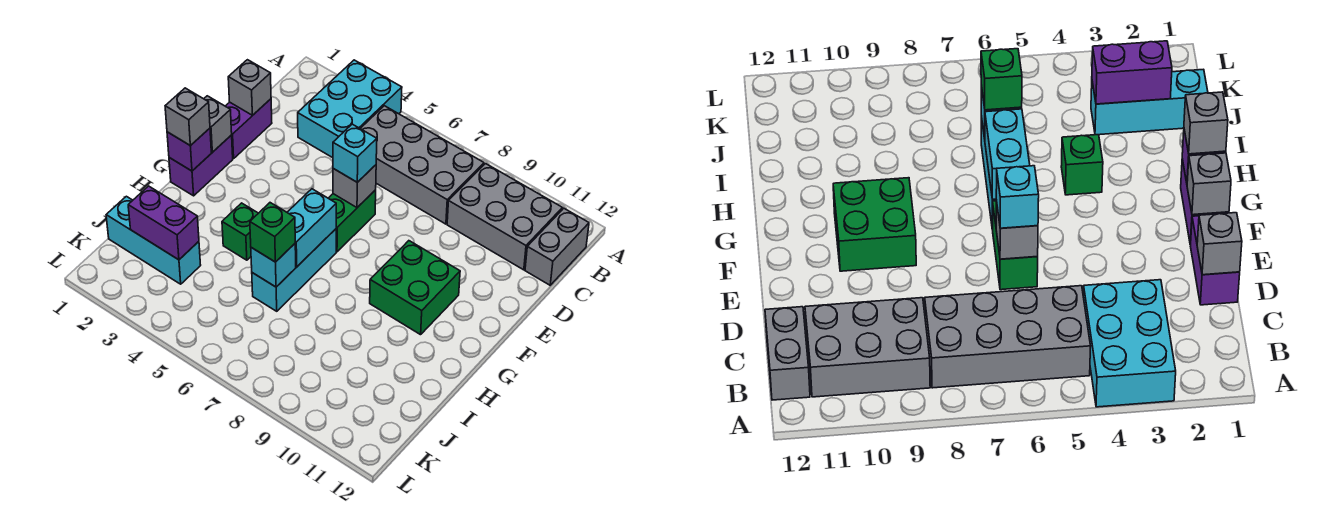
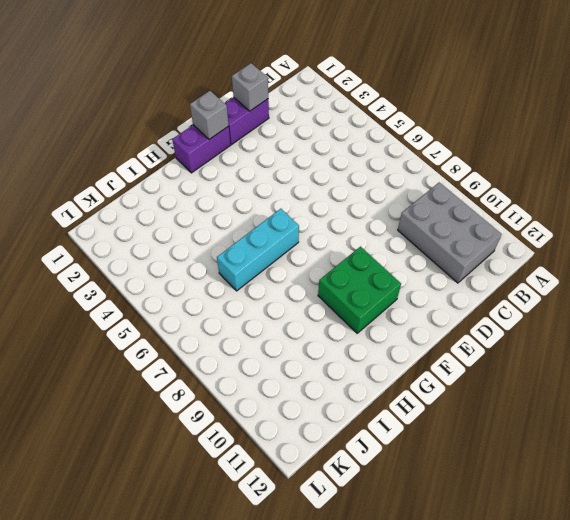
none -> cyan 2x3 brick [298,60,402,158]
none -> grey 2x4 brick [360,106,484,224]
none -> grey 1x2 brick [525,208,589,285]

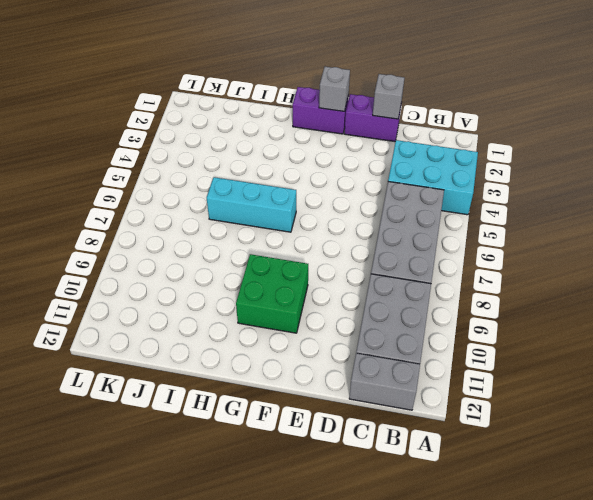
none -> green 1x2 brick [328,190,376,252]
none -> green 1x1 brick [222,203,258,260]
none -> cyan 1x3 brick [106,196,201,284]

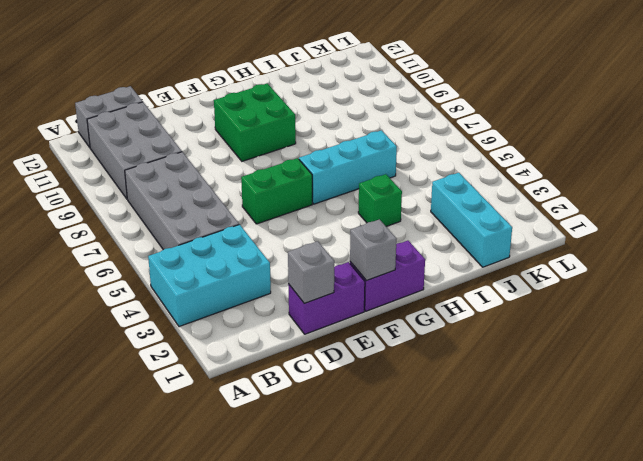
none -> grey 1x1 brick [333,165,376,207]
none -> purple 1x1 brick [167,128,211,171]
none -> cyan 1x2 brick [287,189,336,267]

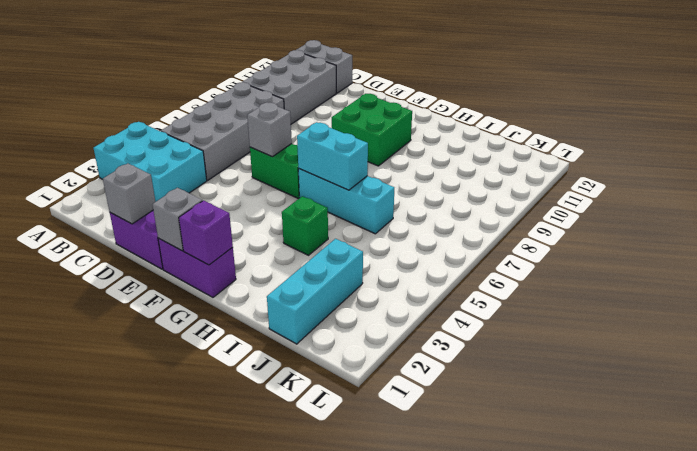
none -> cyan 1x1 brick [251,244,296,287]
none -> purple 1x2 brick [128,186,199,260]
none -> cyan 1x1 brick [333,124,377,182]

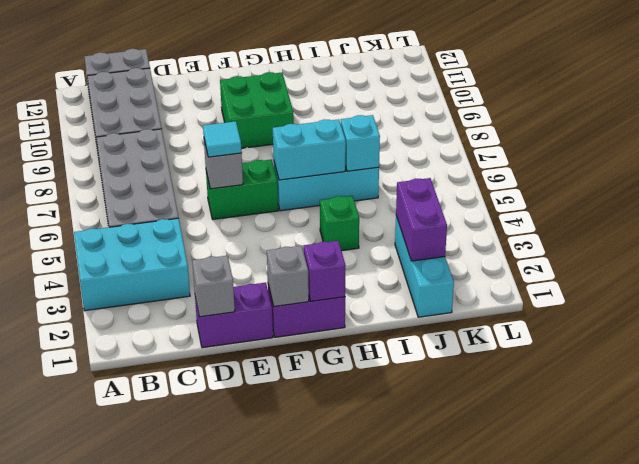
cyan 1x1 tile [203,121,242,157] -> cyan 1x1 brick [333,124,377,182]
none -> grey 1x1 brick [165,88,210,146]
none -> green 1x1 brick [250,203,295,262]

